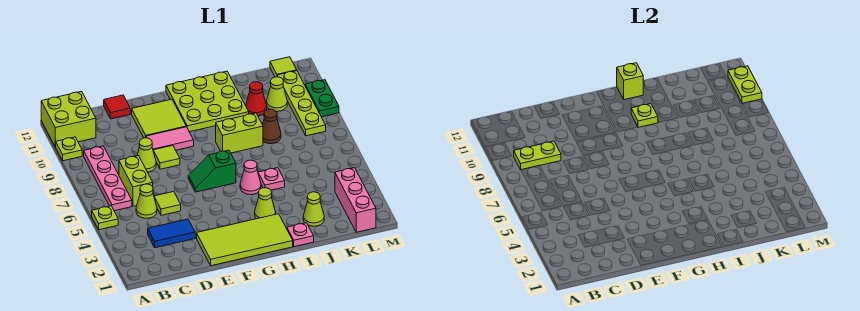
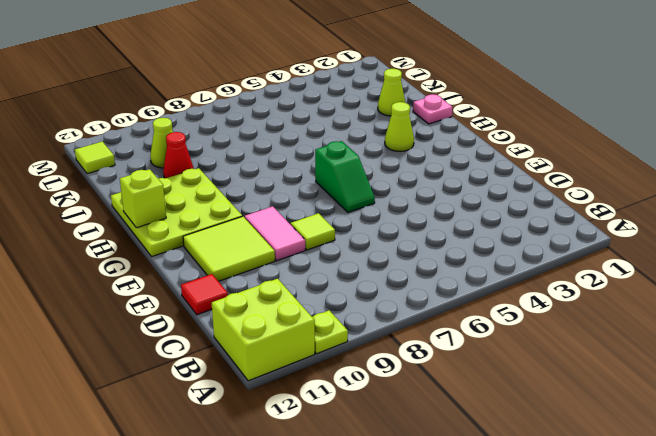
none -> lime 1x1 plate [92,206,118,230]
none -> pink 1x4 plate [84,146,132,211]
none -> blue 1x2 tile [148,219,195,248]
none -> lime 1x1 cone [136,184,157,218]

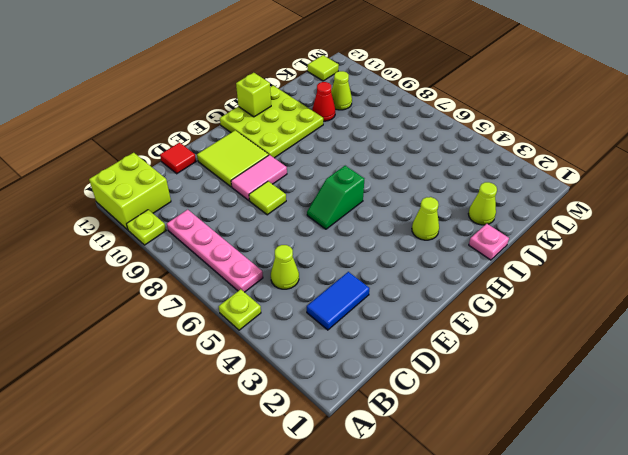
none -> lime 1x2 brick [119,156,153,206]
none -> lime 1x1 tile [154,192,181,215]
none -> lime 1x1 cone [137,138,156,172]
none -> lime 2x4 tile [197,214,293,266]

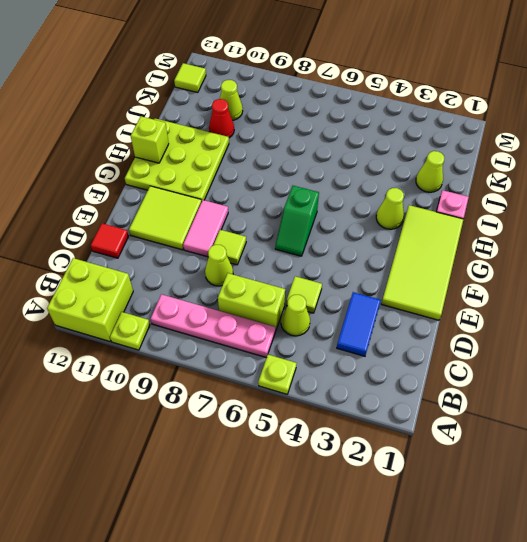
none -> pink 1x1 cone [240,160,261,195]
none -> lime 1x2 brick [216,113,263,153]
none -> pink 1x1 plate [258,168,285,190]
none -> brown 1x1 cone [262,109,281,144]

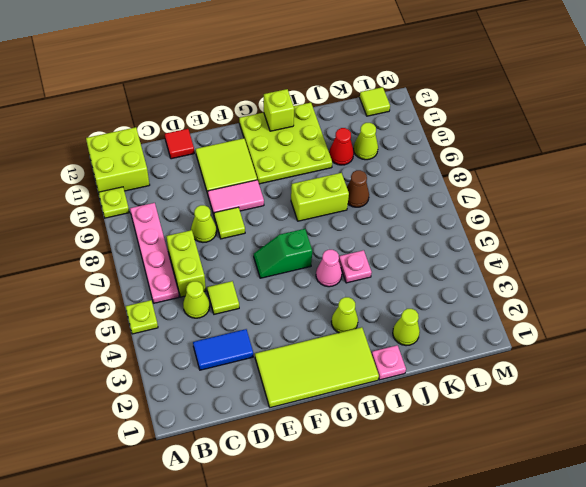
none -> pink 1x3 brick [335,168,376,232]
none -> lime 1x4 plate [277,71,326,136]
none -> green 1x2 plate [305,80,339,117]
none -> lime 1x2 plate [514,141,561,170]

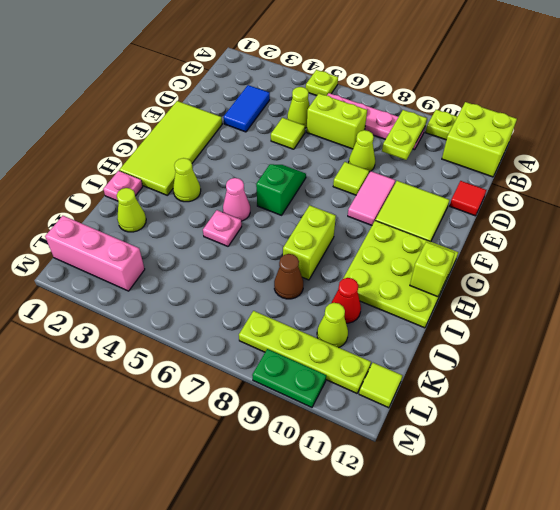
none -> lime 1x1 plate [631,104,658,127]
none -> lime 1x2 plate [728,66,762,104]

